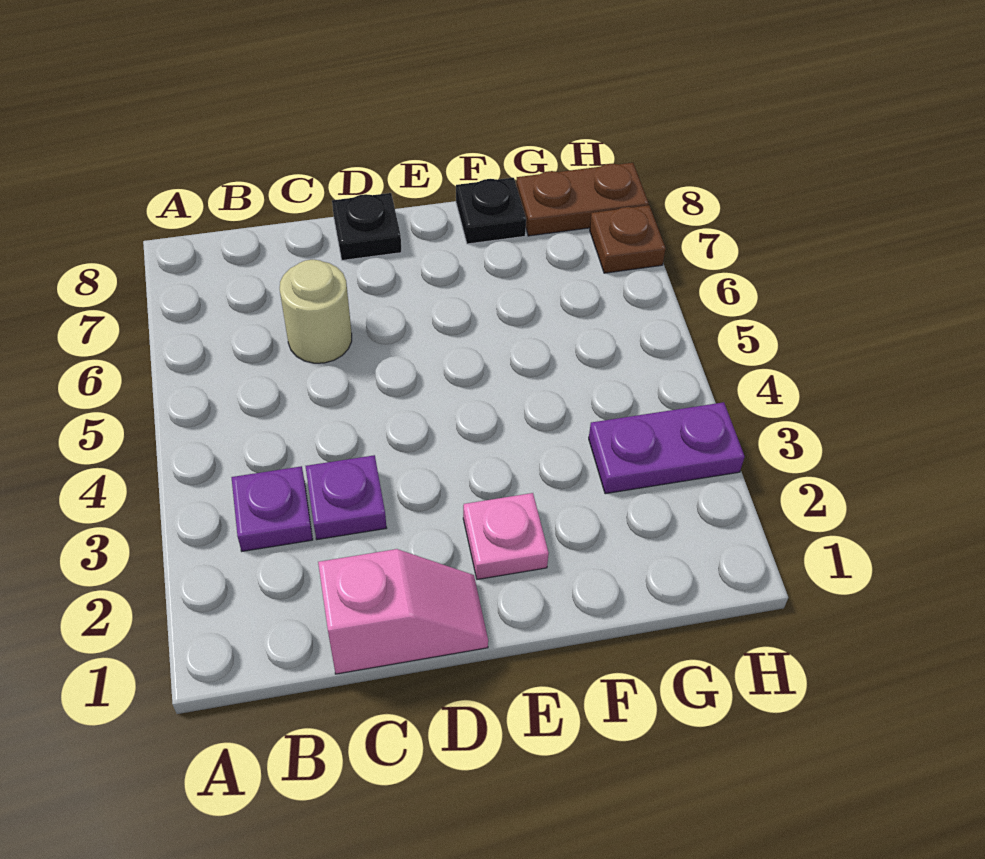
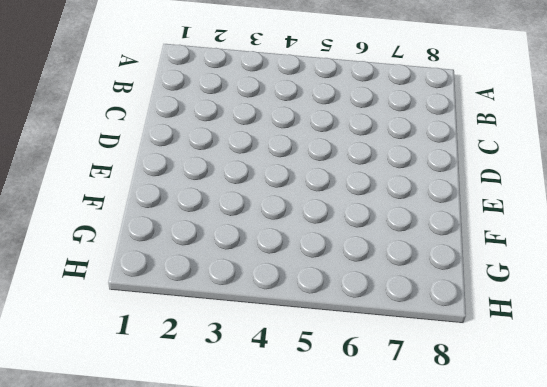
none -> purple 1x1 plate [231,466,313,551]
none -> pink 1x2 slope [318,549,488,674]

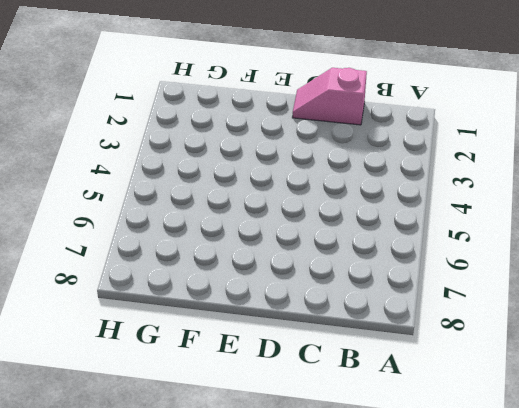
none -> purple 1x1 plate [231,466,313,551]
none -> purple 1x1 plate [306,455,387,539]

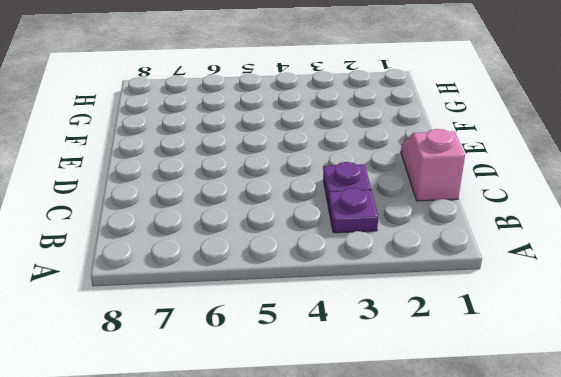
none -> tan 1x1 round brick [280,260,352,363]
none -> black 1x1 plate [332,193,402,260]

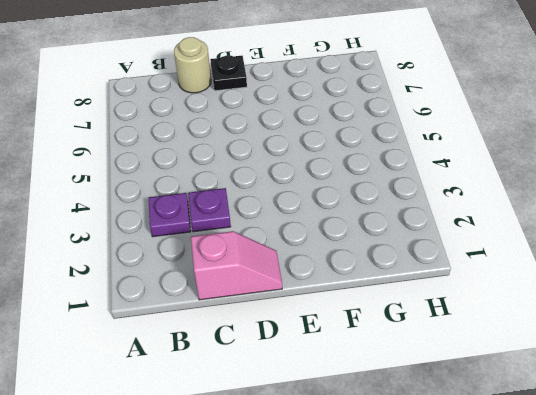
tan 1x1 round brick [174,37,211,93] -> tan 1x1 round brick moved to [280,260,352,363]
none -> pink 1x1 plate [463,493,549,579]
none -> black 1x1 plate [456,178,526,244]

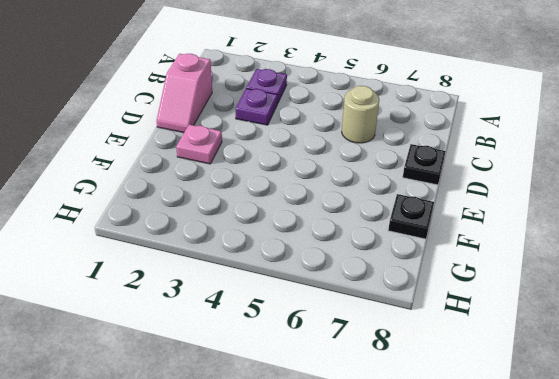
none -> purple 1x2 plate [589,402,745,494]
none -> brown 1x2 plate [516,163,649,236]

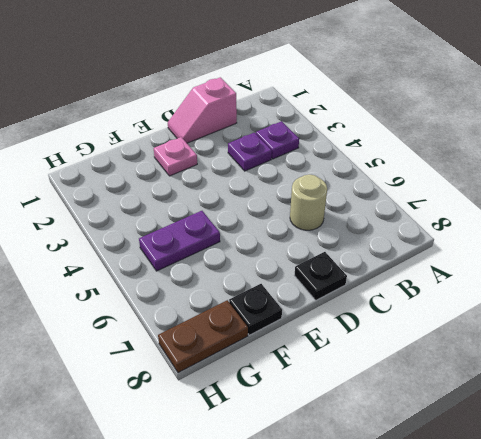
purple 1x2 plate [139,211,220,271] -> purple 1x2 plate moved to [589,402,745,494]
none -> brown 1x1 plate [590,205,666,273]

